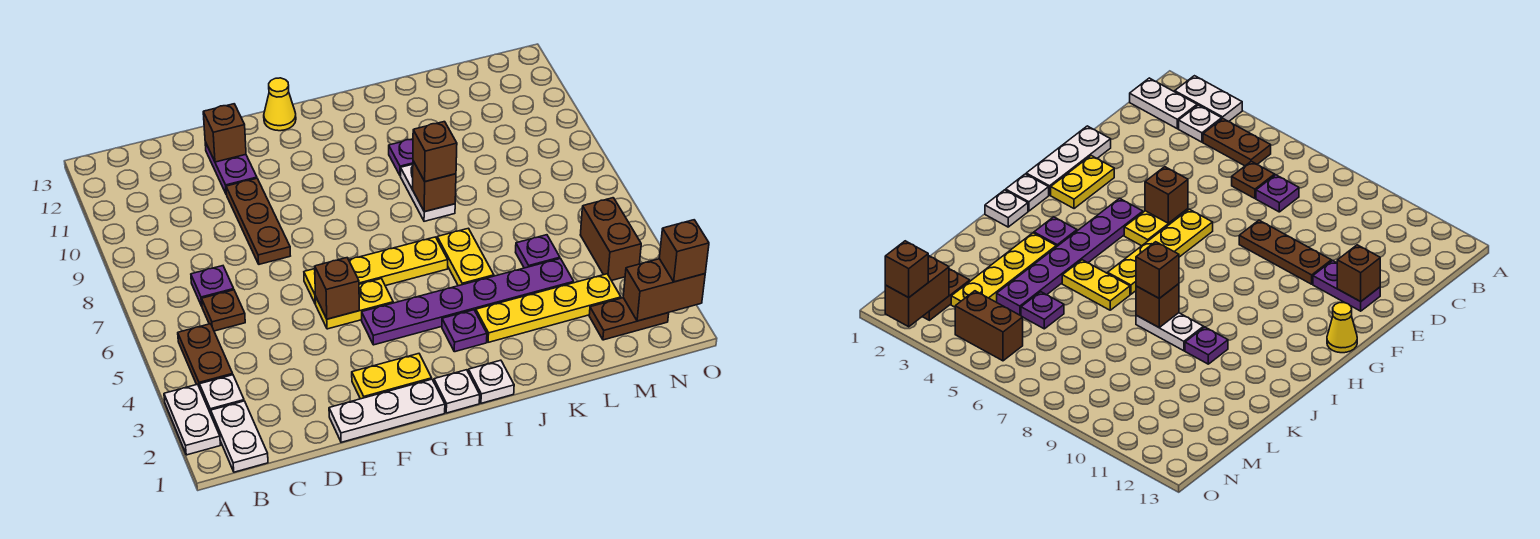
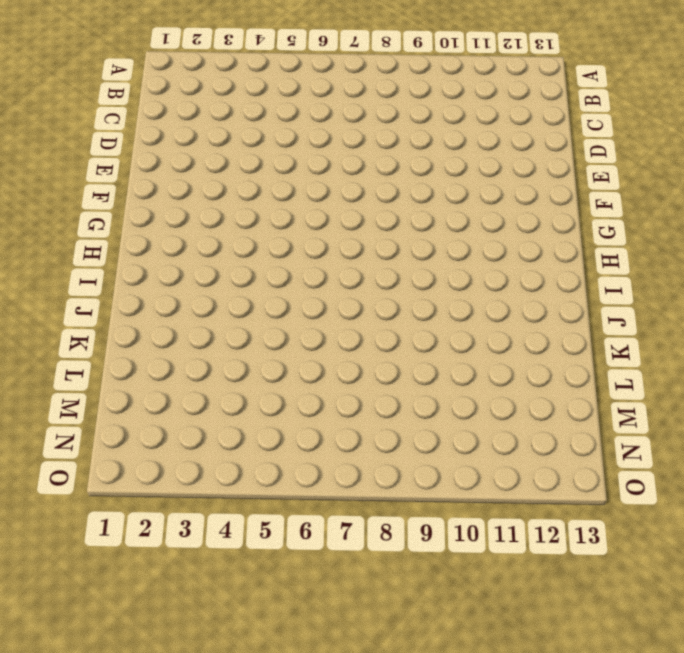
none -> white 1x2 plate [164,384,220,455]
none -> white 1x2 plate [211,401,268,472]
none -> white 1x1 plate [200,375,244,414]
none -> brown 1x2 plate [178,324,233,388]

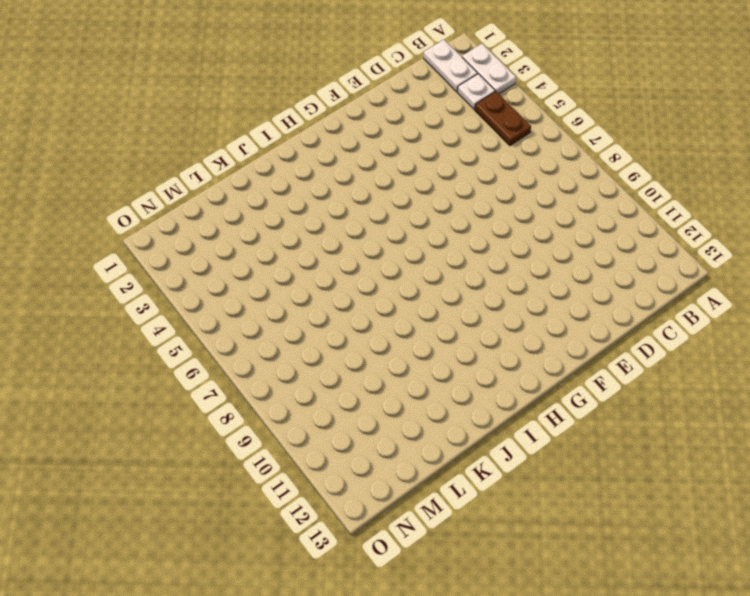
none -> brown 1x1 plate [202,290,245,331]
none -> purple 1x1 plate [191,266,234,306]
none -> white 1x3 plate [329,379,445,442]
none -> brown 1x3 plate [226,178,290,264]

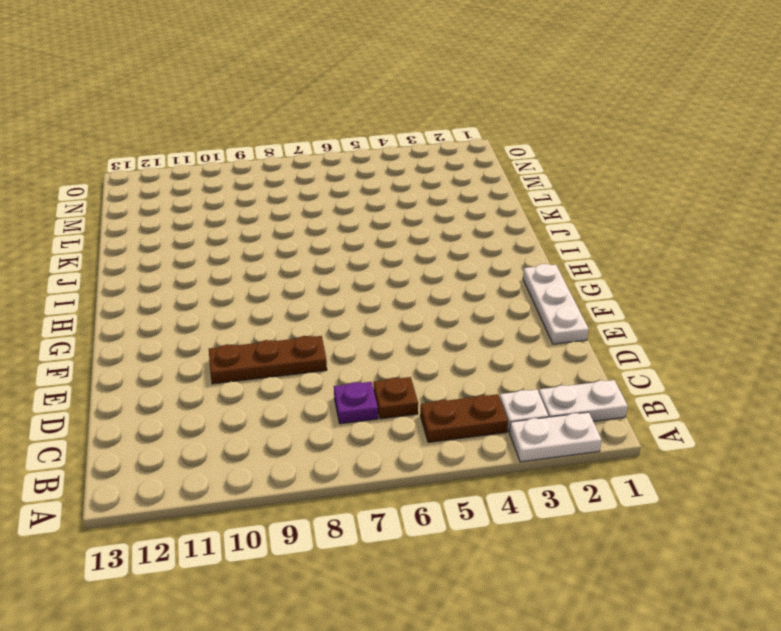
none -> purple 1x2 plate [205,142,257,195]
none -> yellow 1x2 plate [352,354,432,399]
none -> yellow 1x2 plate [316,279,393,329]
none -> yellow 1x4 plate [304,237,448,304]

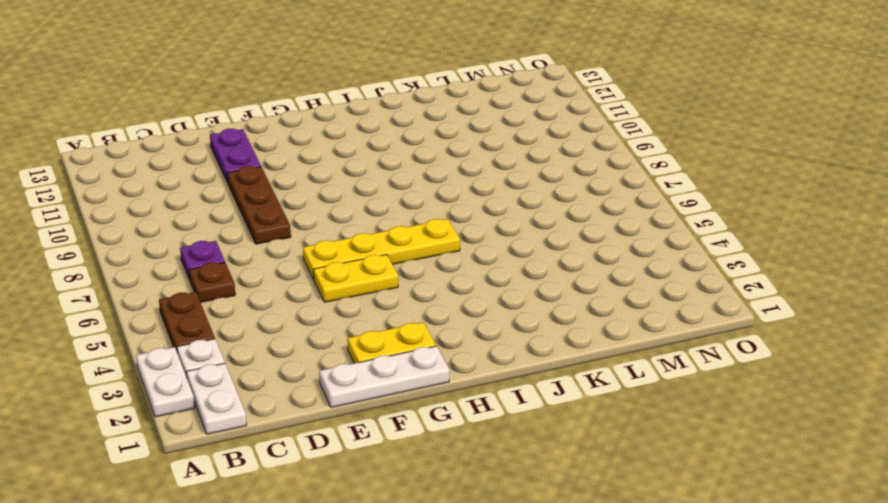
none -> purple 1x6 plate [362,259,574,345]
none -> yellow 1x1 cone [264,78,296,131]
none -> white 1x1 plate [434,370,480,413]
none -> white 1x1 plate [468,360,514,403]

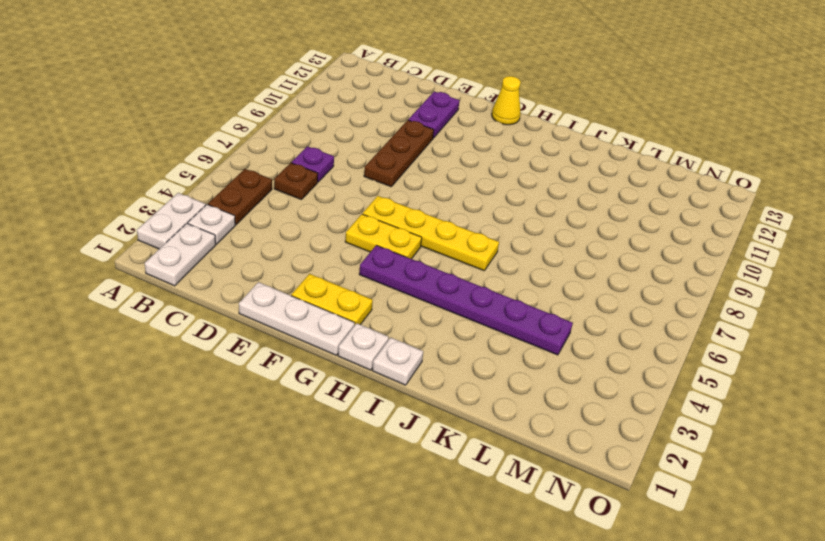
none -> purple 1x1 plate [442,310,487,352]
none -> yellow 1x4 plate [476,274,621,342]
none -> yellow 1x2 plate [437,228,494,286]
none -> white 1x2 plate [400,164,455,221]

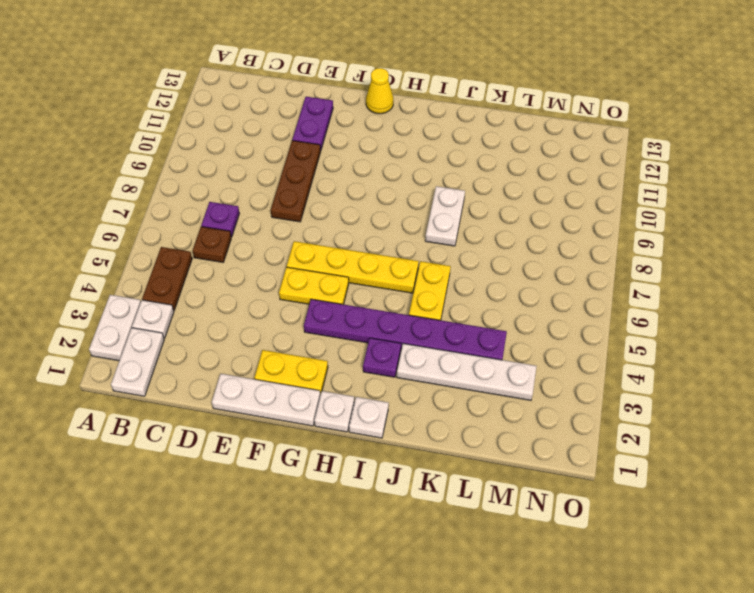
white 1x4 plate [397,344,537,400] -> yellow 1x4 plate [476,274,621,342]
none -> purple 1x1 plate [389,139,413,176]
none -> purple 1x1 plate [516,235,560,268]
none -> brown 1x2 plate [589,298,669,340]
none -> brown 1x2 brick [580,198,641,281]

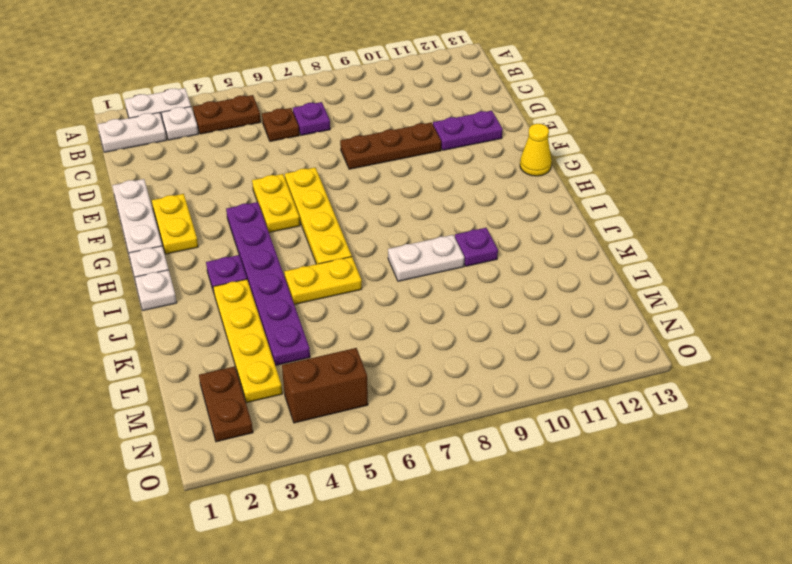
none -> purple 1x1 plate [516,235,560,268]
none -> brown 1x1 brick [203,104,246,162]
none -> brown 1x1 brick [315,258,359,319]
none -> brown 1x1 brick [413,161,456,212]

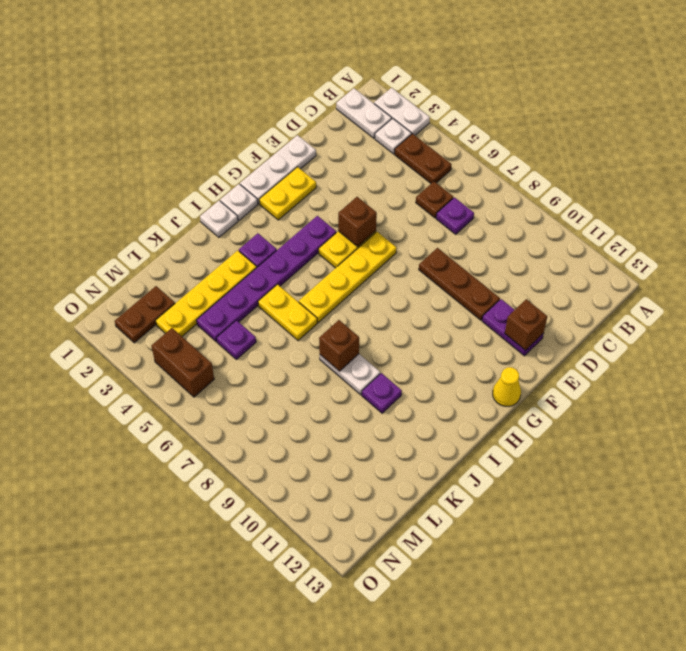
none -> brown 1x2 brick [623,259,705,321]
none -> brown 1x1 brick [413,122,457,182]
none -> brown 1x1 brick [659,220,709,282]

